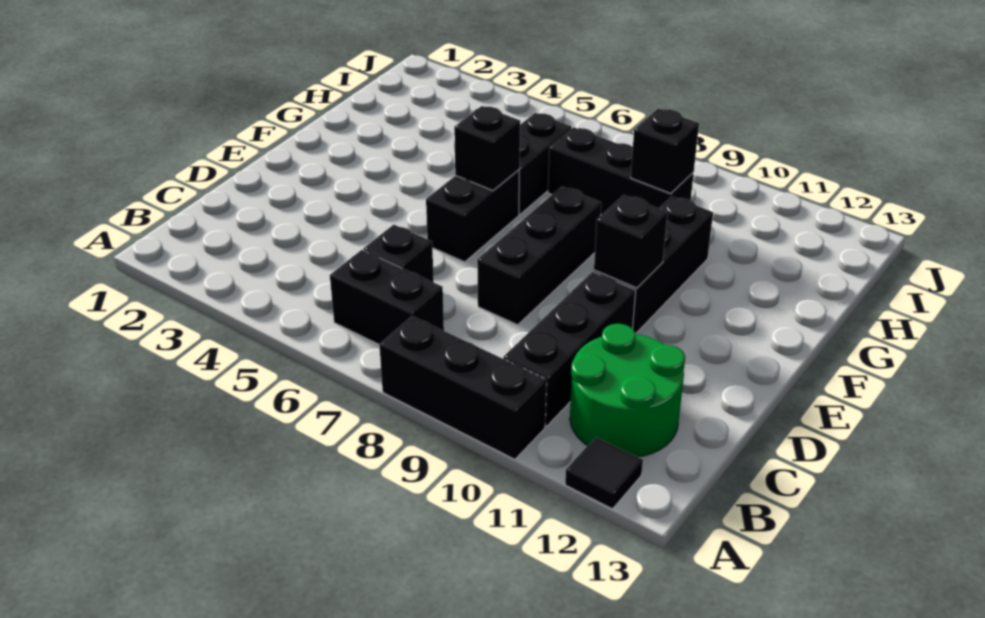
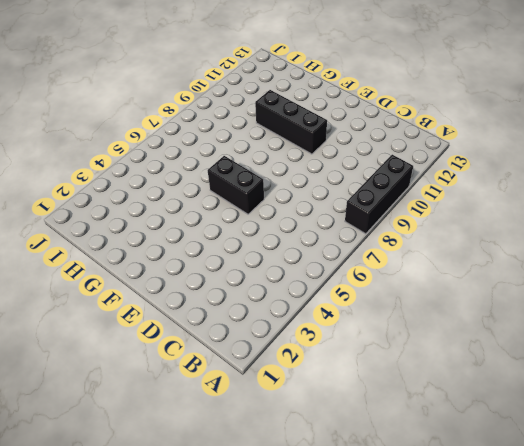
none -> black 1x1 tile [565,437,643,509]
none -> black 1x2 brick [330,250,444,344]
none -> black 1x3 brick [503,272,636,426]

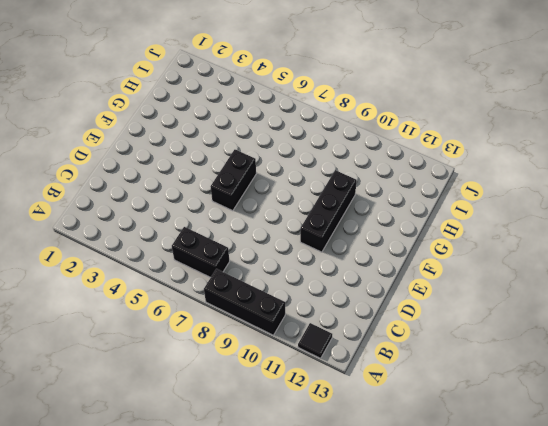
none -> black 1x3 brick [503,272,636,426]
none -> green 2x2 round brick [570,324,685,457]
none -> black 1x1 brick [363,225,434,282]

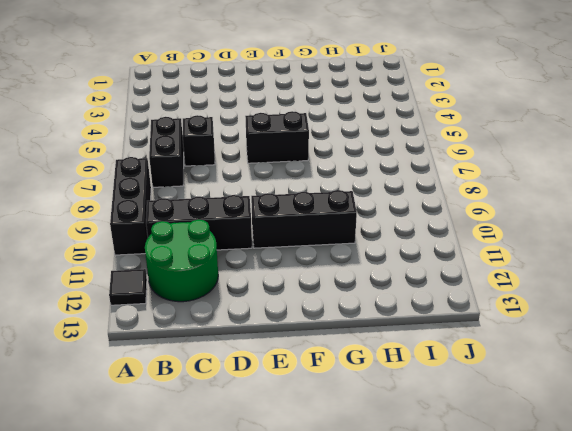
none -> black 1x3 brick [477,187,601,325]
none -> black 1x2 brick [519,113,572,214]
none -> black 1x3 brick [548,127,694,214]

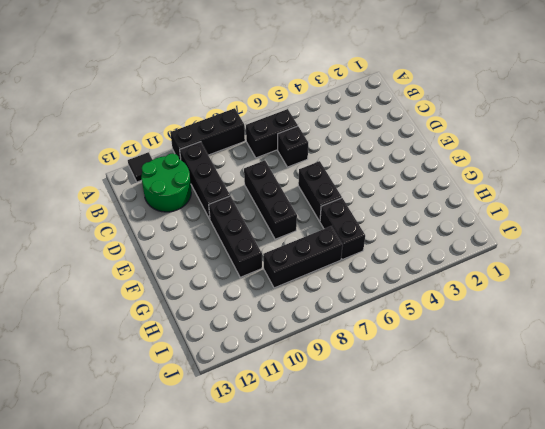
none -> black 1x1 brick [594,195,668,288]
none -> black 1x1 brick [454,106,520,191]
none -> black 1x1 brick [631,109,699,194]

